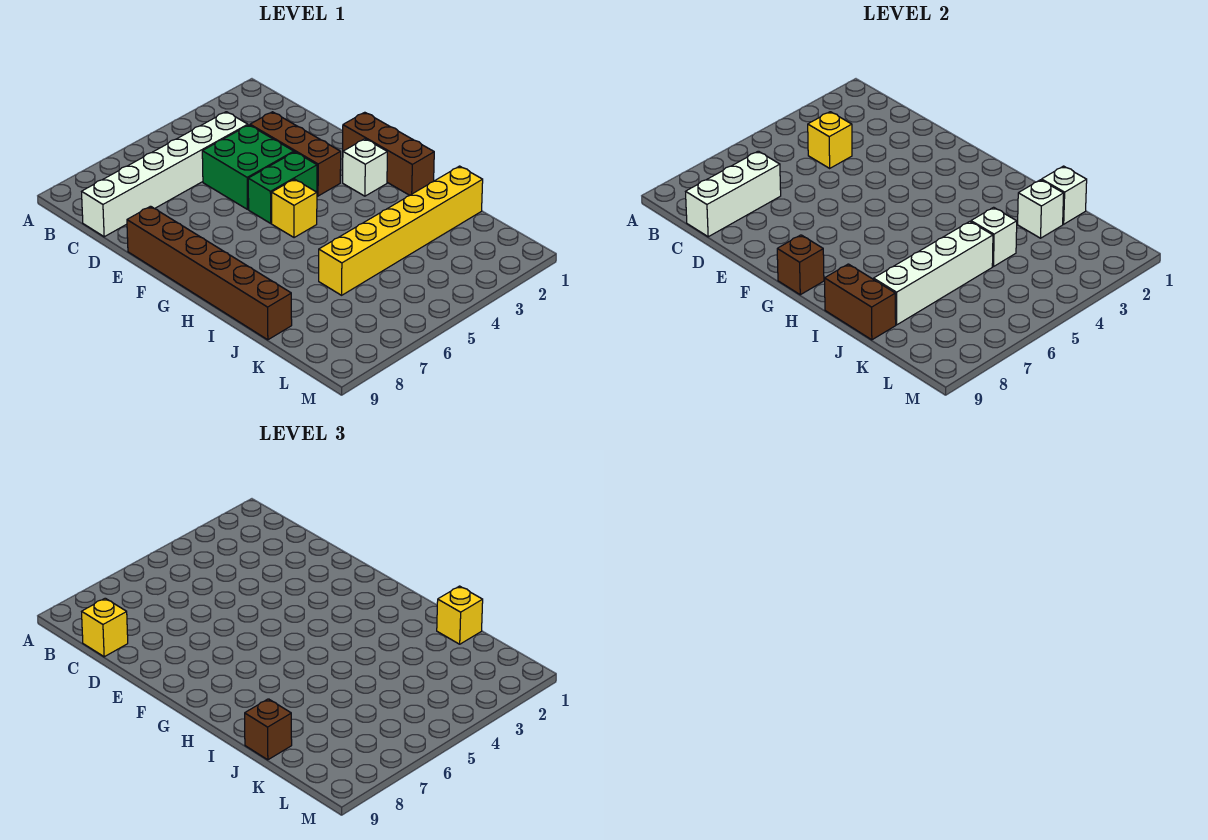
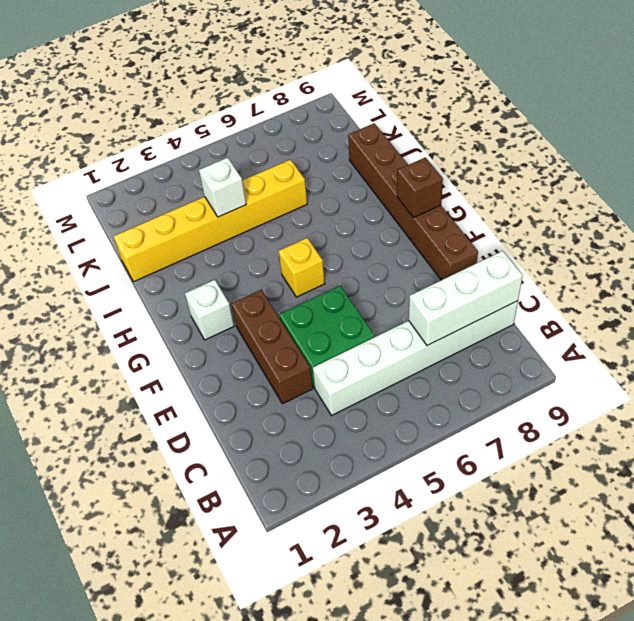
none -> brown 1x3 brick [343,112,434,195]
none -> green 1x2 brick [248,152,317,223]
none -> yellow 1x1 brick [808,112,852,168]

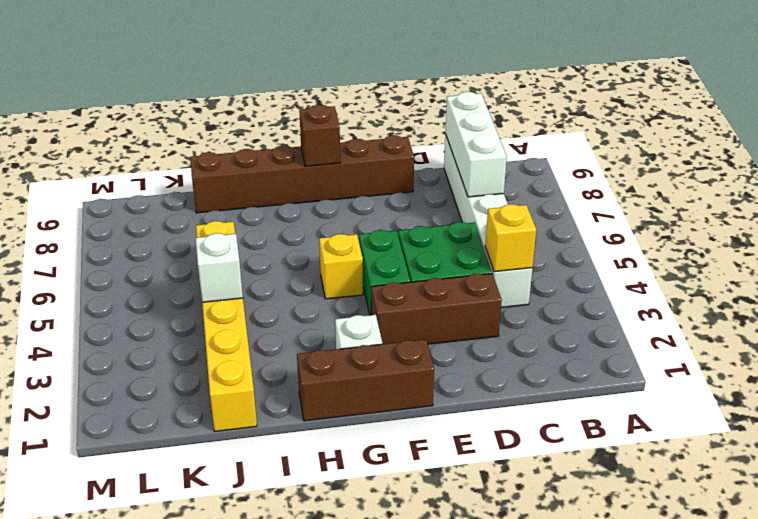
none -> brown 1x2 brick [825,264,896,340]
none -> white 1x1 brick [1042,166,1087,224]
none -> white 1x1 brick [1018,180,1064,238]

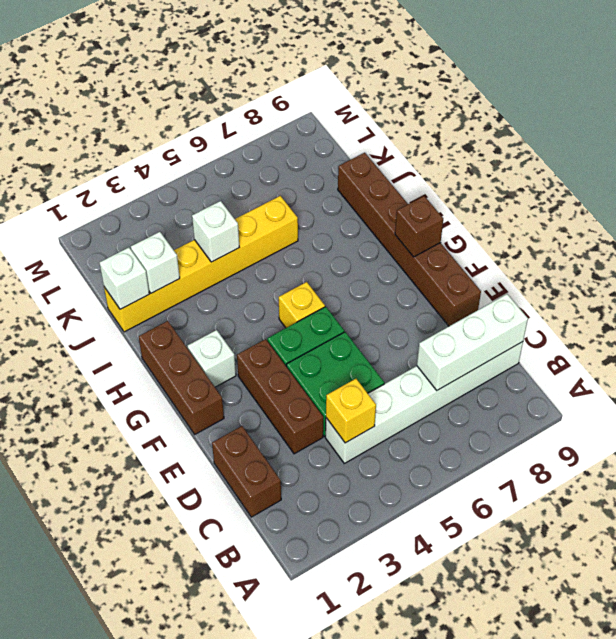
brown 1x2 brick [212,426,281,517] -> brown 1x2 brick moved to [825,264,896,340]
none -> white 1x4 brick [874,222,993,325]
none -> yellow 1x1 brick [82,598,128,657]
none -> yellow 1x1 brick [437,586,483,644]

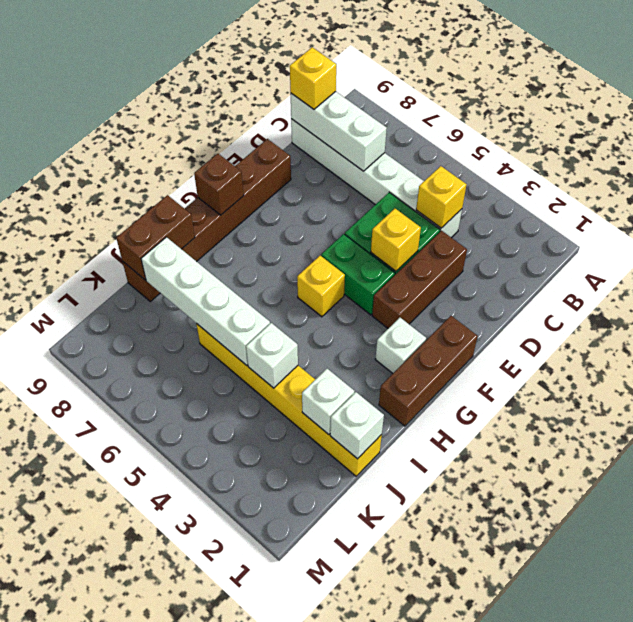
yellow 1x1 brick [371,209,421,271] -> yellow 1x1 brick moved to [437,586,483,644]
none -> brown 1x1 brick [245,699,292,760]

